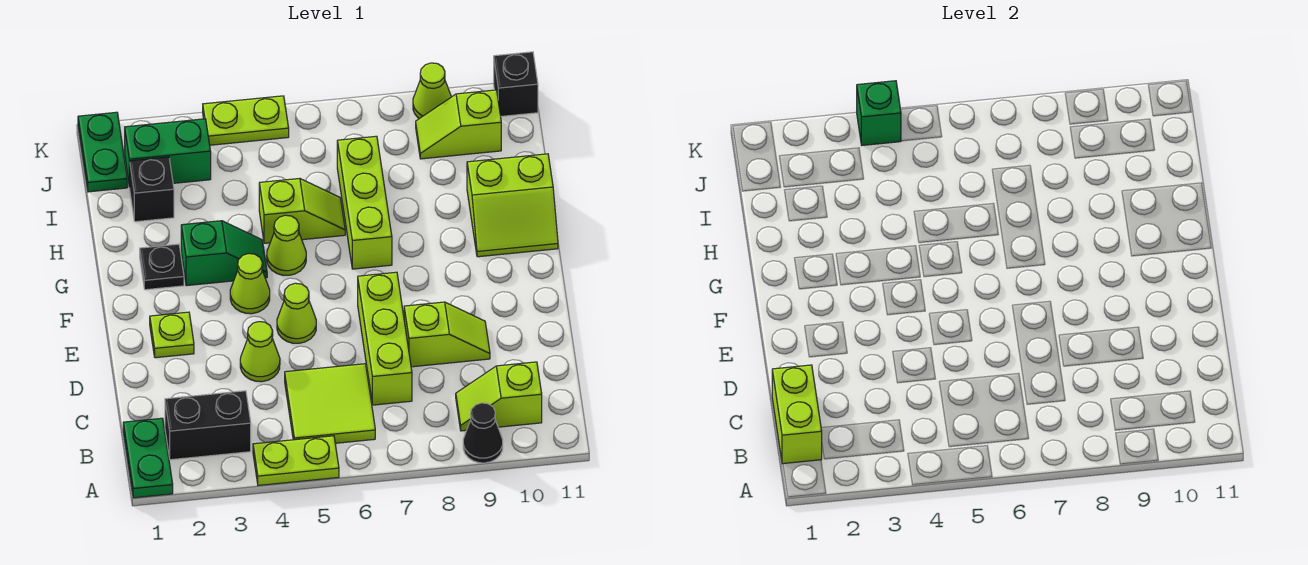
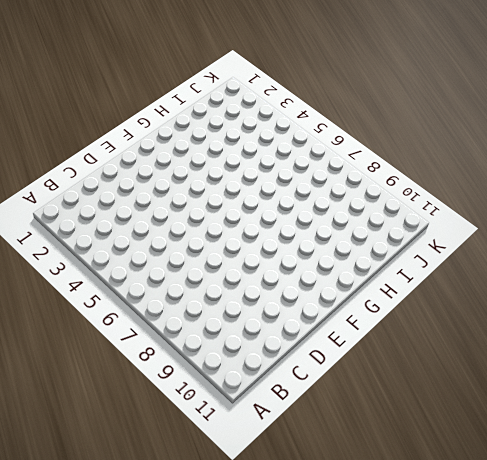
none -> green 1x2 plate [123,418,173,498]
none -> lime 1x2 plate [253,436,339,485]
none -> black 1x1 cone [463,403,503,463]

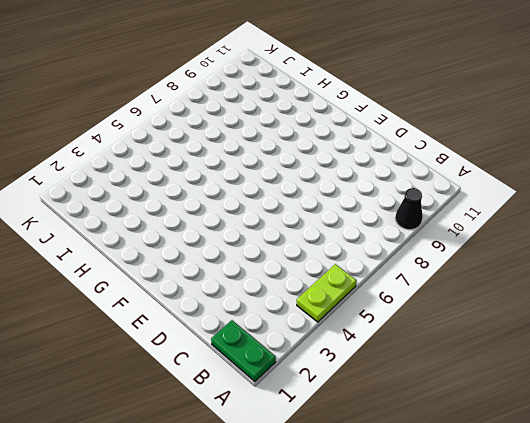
none -> black 1x2 brick [165,391,251,460]
none -> lime 2x2 tile [285,364,375,443]
none -> lime 1x2 slope [456,362,542,431]

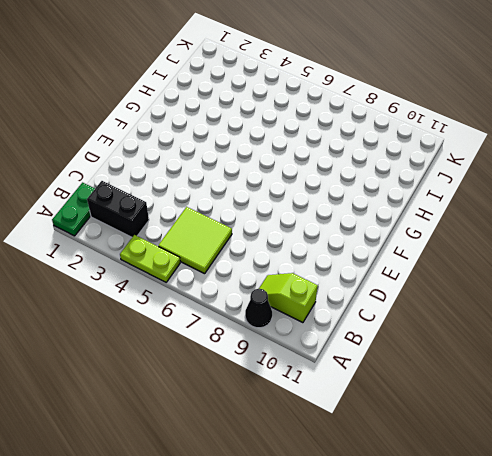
none -> lime 1x3 brick [358,272,412,405]
none -> lime 1x1 cone [240,322,280,382]
none -> lime 1x2 slope [404,302,490,367]

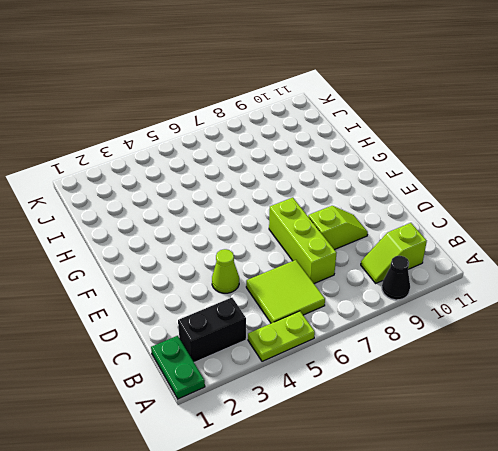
none -> lime 1x1 plate [150,312,194,358]
none -> lime 1x1 cone [277,283,316,343]
none -> lime 1x1 cone [230,254,270,314]

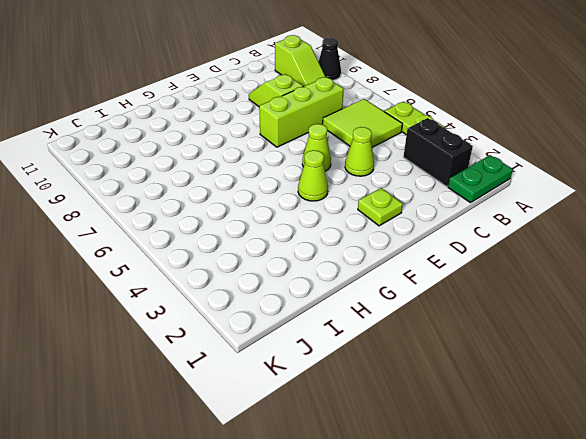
none -> black 1x1 plate [140,244,184,290]
none -> green 1x2 slope [181,221,267,286]
none -> lime 1x1 cone [267,215,306,275]

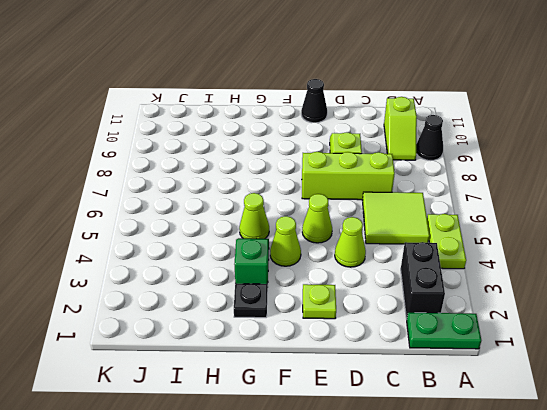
black 1x1 cone [301,79,327,123] -> none
none -> lime 1x3 brick [337,136,392,269]
none -> lime 2x2 slope [467,154,558,257]
none -> lime 1x2 slope [259,178,345,243]

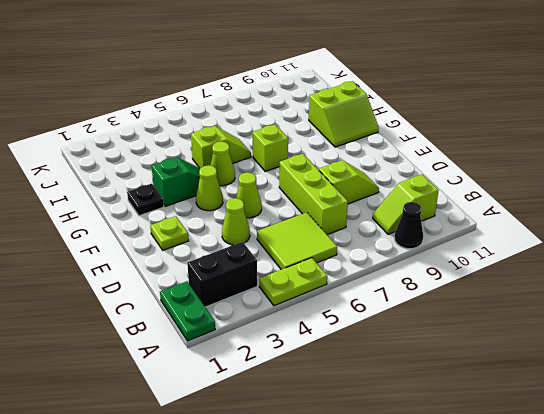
lime 1x1 brick [252,124,288,171] -> lime 1x3 brick [337,136,392,269]
none -> black 1x1 brick [130,157,174,222]
none -> green 1x2 plate [78,112,127,192]
none -> green 1x2 brick [125,119,211,187]

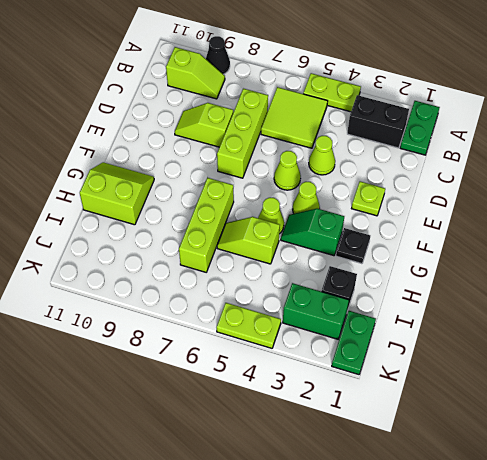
none -> lime 1x2 slope [416,90,501,159]
none -> lime 1x1 cone [413,63,451,119]
none -> black 1x1 brick [494,52,538,116]

